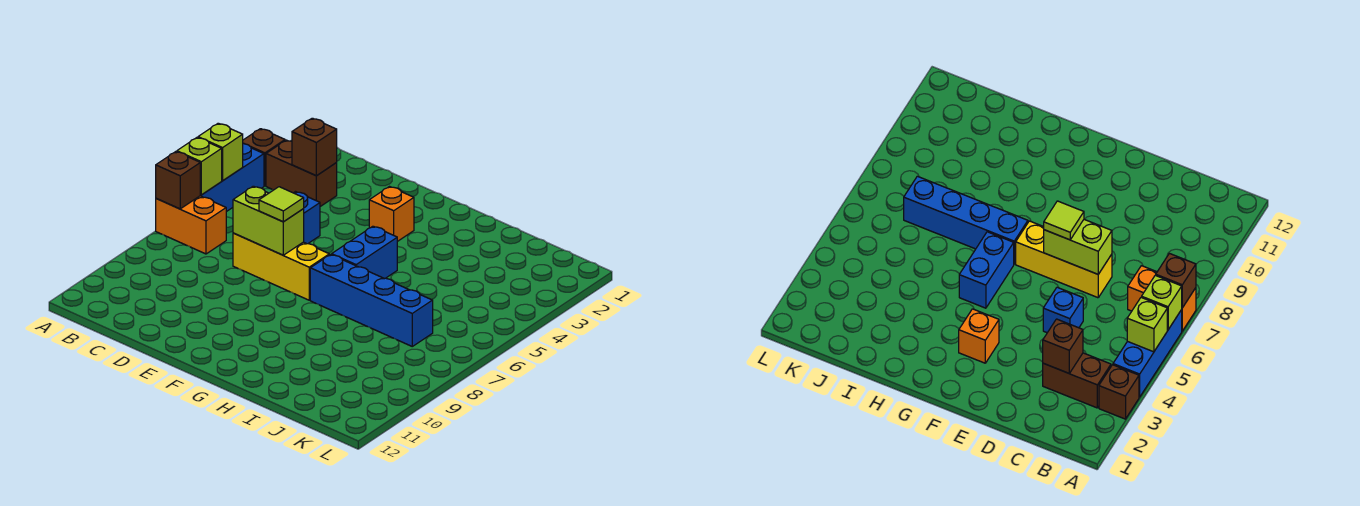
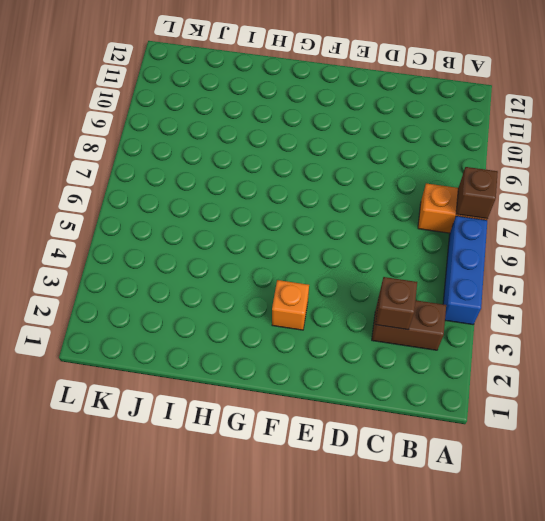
none -> brown 1x1 brick [243,129,285,186]
none -> blue 1x1 brick [294,192,320,244]
none -> yellow 1x3 brick [233,233,329,300]

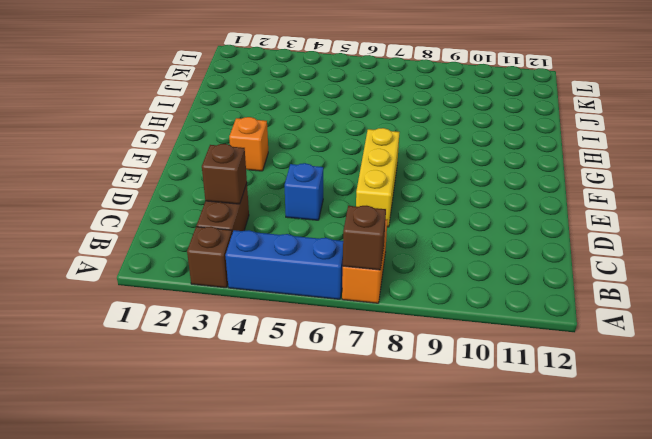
none -> blue 1x2 brick [332,226,397,279]
none -> blue 1x4 brick [310,255,433,346]
none -> lime 1x1 brick [198,123,243,181]

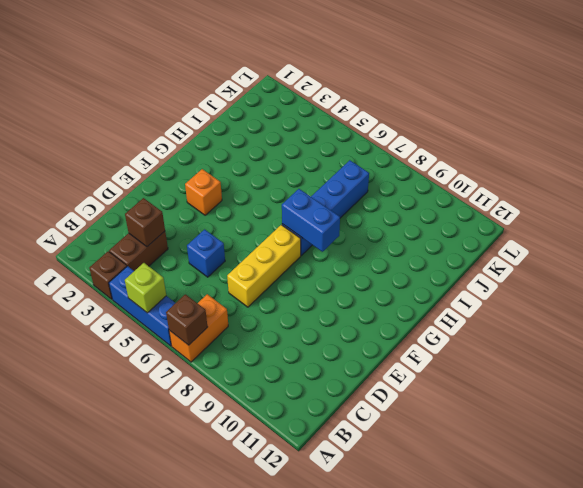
blue 1x2 brick [282,189,340,252] -> blue 1x2 brick moved to [332,226,397,279]
none -> lime 1x1 brick [177,138,222,195]
none -> lime 1x2 brick [233,186,304,255]
none -> lime 1x1 tile [259,187,304,222]

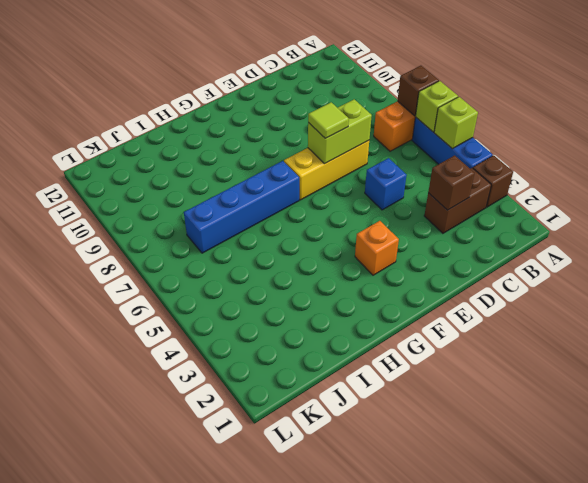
none -> blue 1x2 brick [332,226,397,279]

